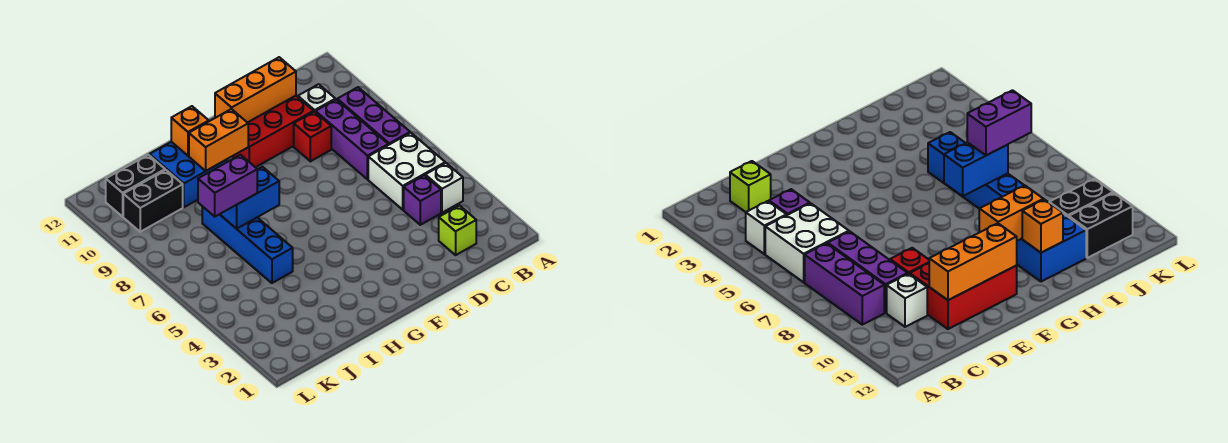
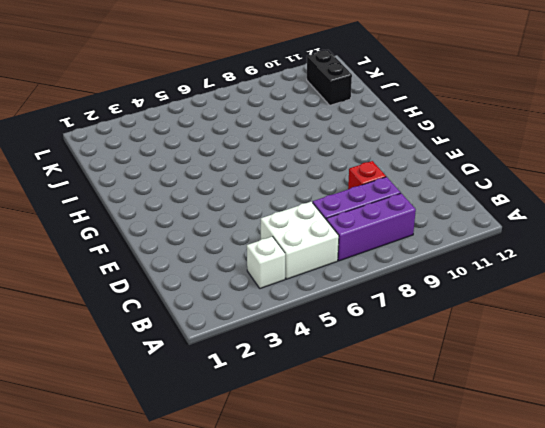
none -> lime 1x1 brick [439,205,476,255]
none -> purple 1x1 brick [404,175,441,225]
none -> white 1x1 brick [298,84,335,112]

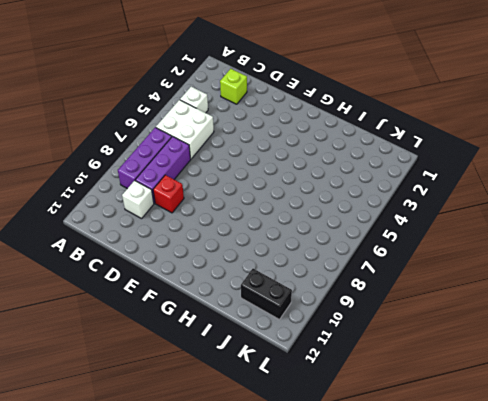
none -> purple 1x1 brick [404,175,441,225]
none -> red 2x3 brick [233,96,314,167]
none -> blue 2x2 brick [149,142,226,207]

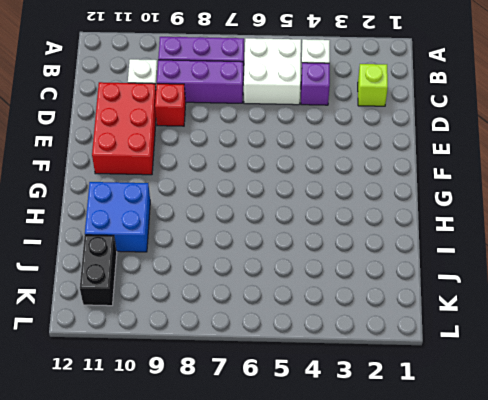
none -> blue 1x4 brick [202,206,293,283]
none -> black 1x2 brick [123,170,183,232]
none -> orange 1x3 brick [215,57,296,123]

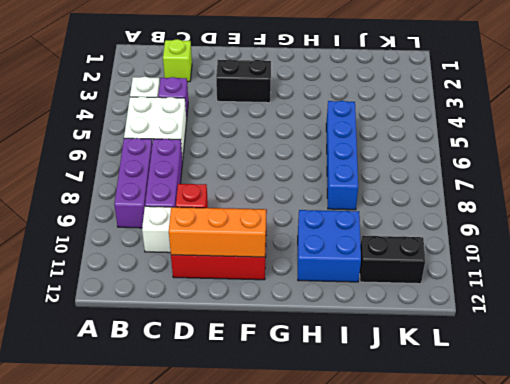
black 1x2 brick [216,59,271,103] -> black 1x2 brick moved to [123,170,183,232]
none -> orange 1x2 brick [189,109,248,171]
none -> blue 1x2 brick [220,167,279,229]
none -> orange 1x1 brick [171,106,209,156]

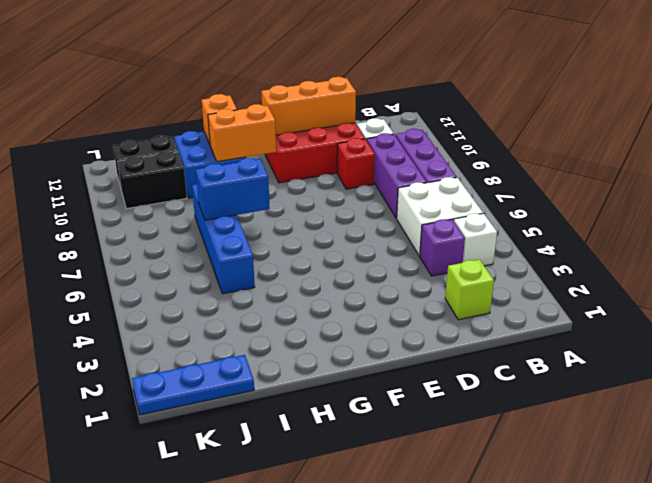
blue 1x3 plate [132,355,254,415] -> none
none -> purple 1x2 brick [198,155,257,217]

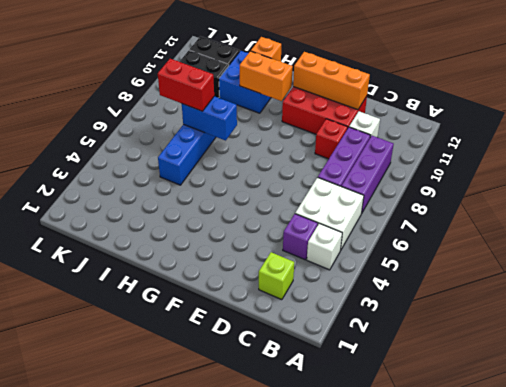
red 1x2 brick [158,59,214,111] -> purple 1x2 brick [198,155,257,217]

